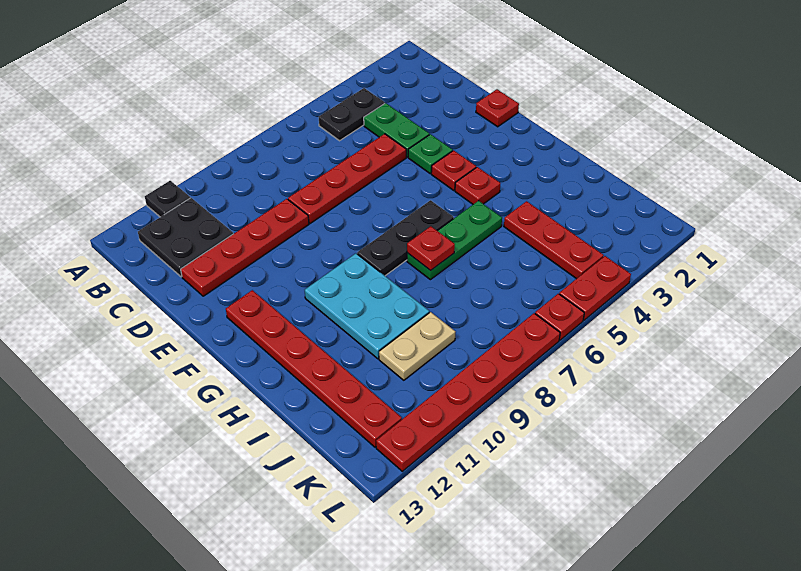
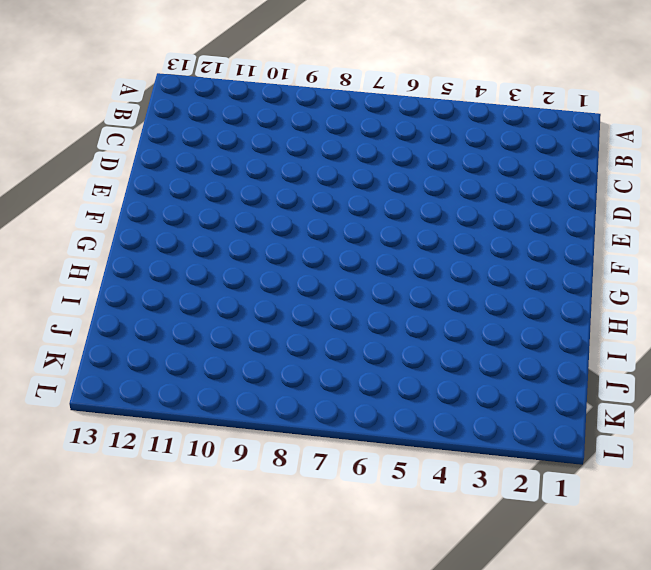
none -> black 1x1 plate [145,181,190,217]
none -> black 1x2 plate [319,88,385,141]
none -> black 2x2 plate [138,198,233,277]

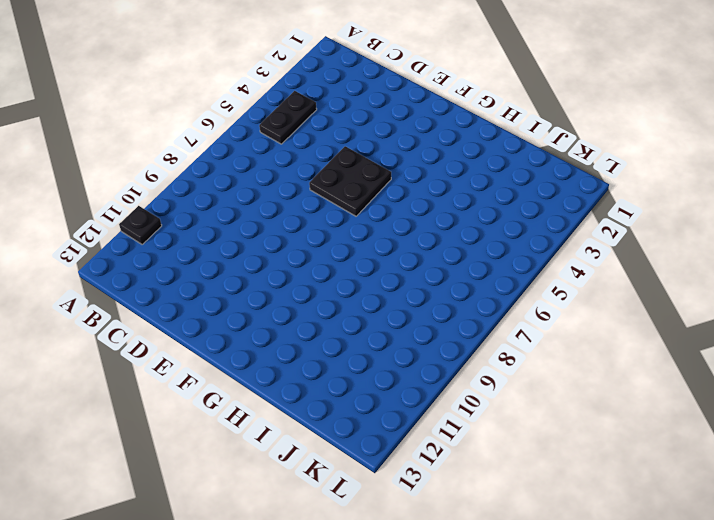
black 2x2 plate [309,146,391,216] -> black 2x2 plate moved to [138,198,233,277]
none -> green 1x2 plate [364,103,429,157]
none -> red 1x4 plate [288,134,406,223]
none -> red 1x4 plate [181,199,309,296]

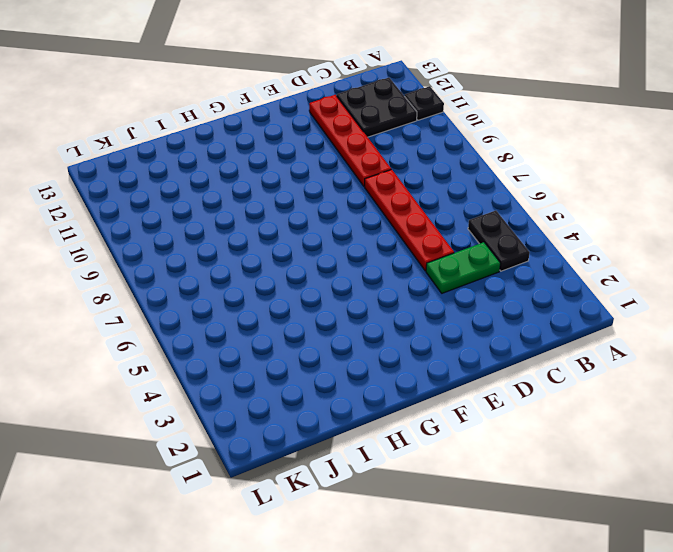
none -> red 1x1 plate [476,89,519,127]
none -> green 1x1 plate [408,134,453,174]
none -> red 1x1 plate [431,150,476,191]

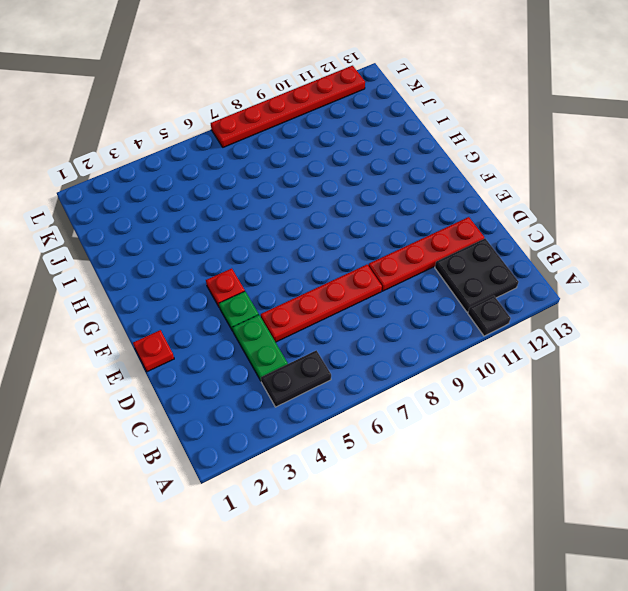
none -> red 1x6 plate [226,290,402,447]
none -> red 1x1 plate [455,167,500,204]
none -> black 1x3 plate [357,200,454,276]

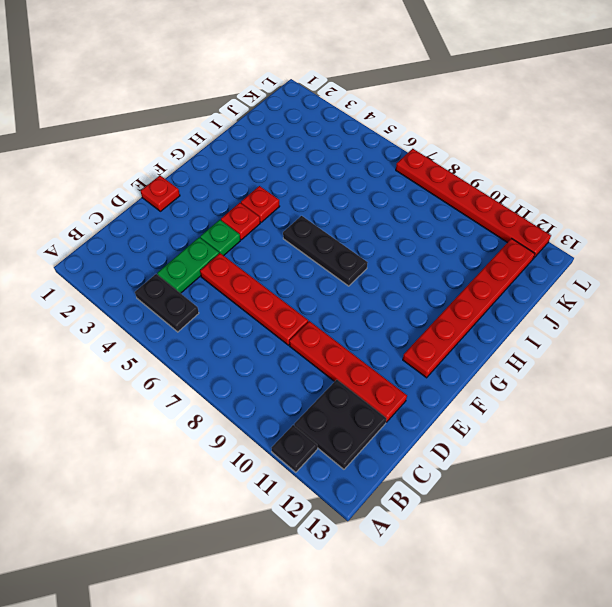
none -> cyan 2x3 plate [305,253,429,359]
none -> green 1x3 plate [407,201,502,280]
none -> red 1x3 plate [504,201,604,279]

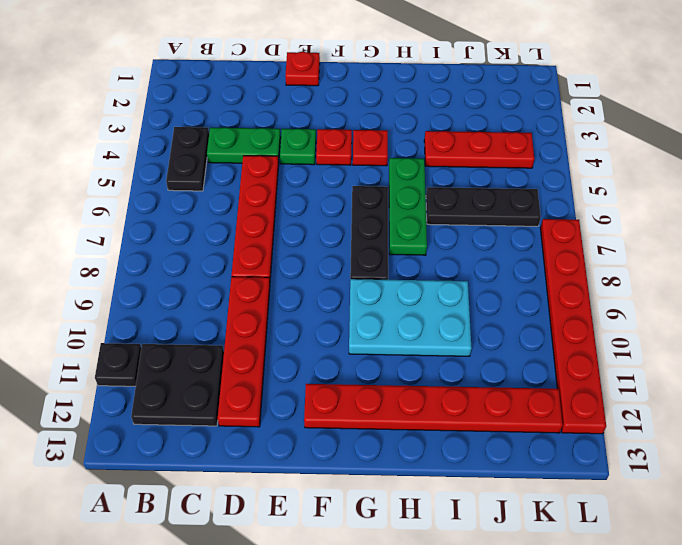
black 1x3 plate [426,187,541,226] -> none
none -> tan 1x2 plate [379,312,455,380]
none -> red 1x2 plate [559,256,631,320]
none -> red 1x1 plate [535,294,584,340]

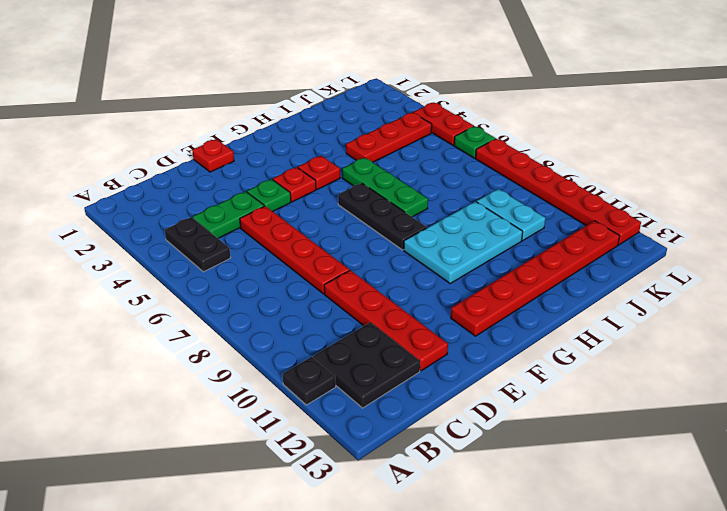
cyan 1x2 plate [477,189,546,241] -> tan 1x2 plate [379,312,455,380]
green 1x1 plate [454,126,496,158] -> red 1x1 plate [535,294,584,340]
none -> red 1x1 plate [407,226,455,271]

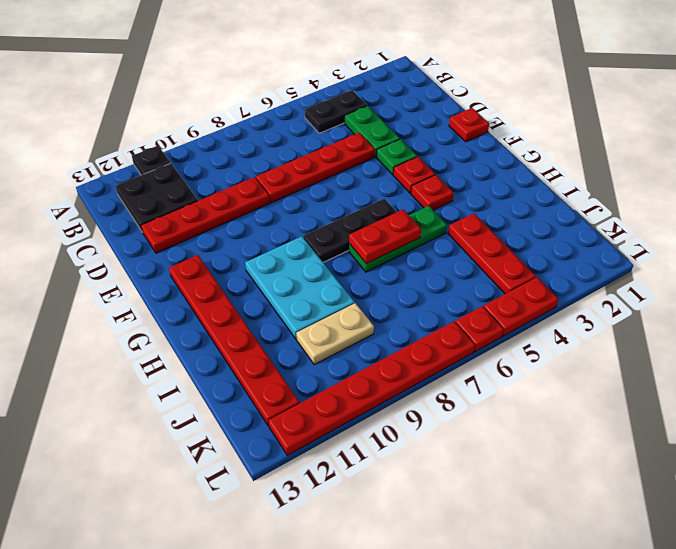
red 1x2 plate [349,210,421,264] -> red 1x1 plate [407,226,455,271]

